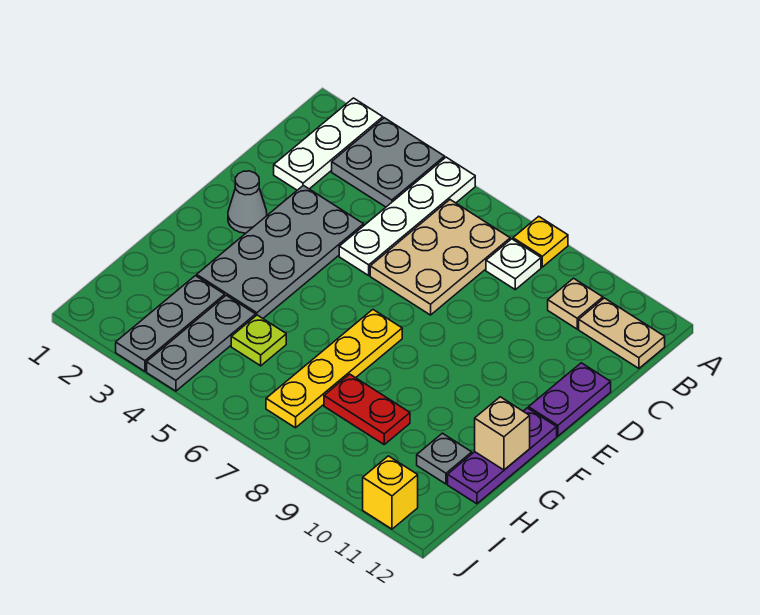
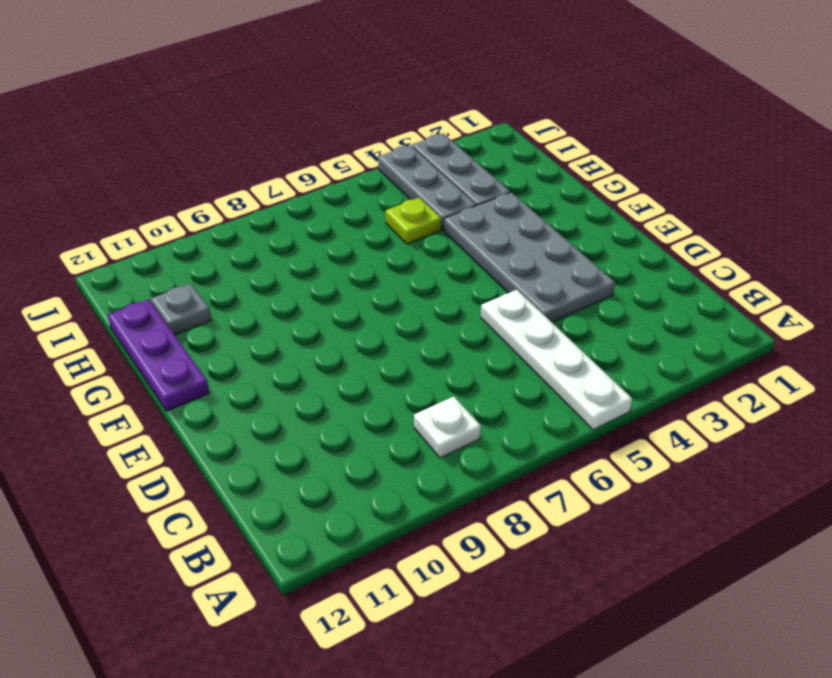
none -> white 1x3 plate [274,98,383,190]
none -> grey 2x2 plate [332,118,445,207]
none -> yellow 1x1 plate [513,216,568,267]

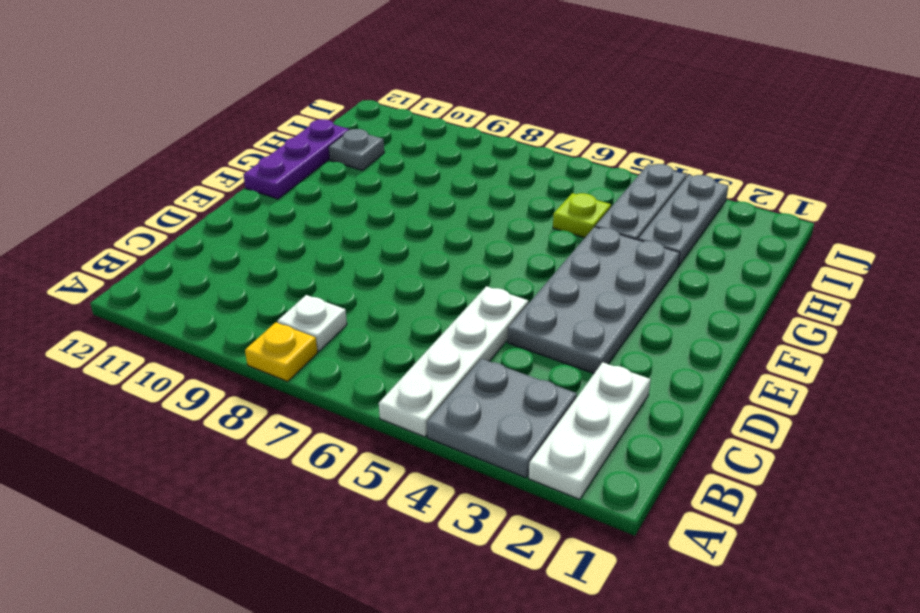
none -> tan 2x3 plate [370,200,510,315]
none -> tan 1x1 plate [548,278,603,329]
none -> tan 1x2 plate [579,298,665,368]

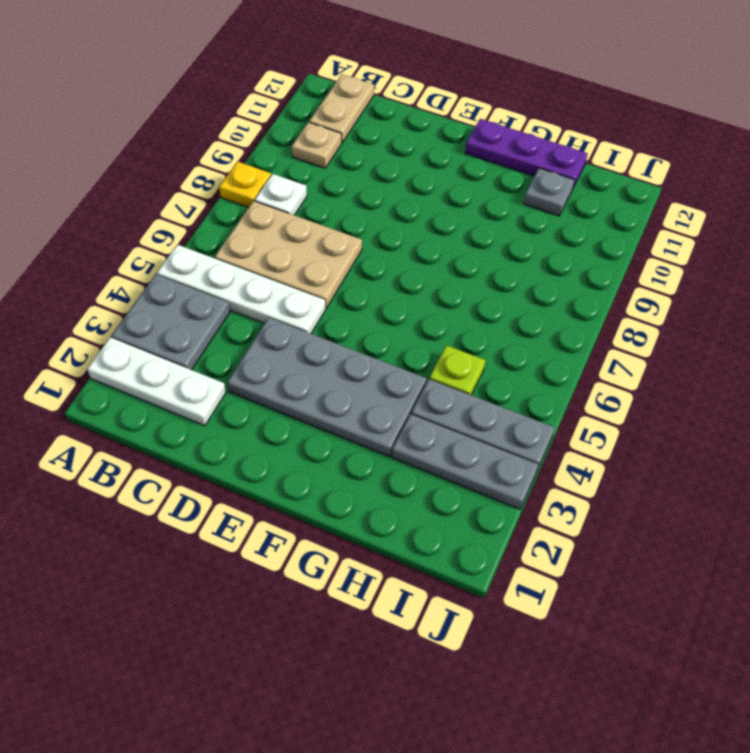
none -> purple 1x2 plate [529,363,611,436]
none -> grey 1x1 cone [228,171,267,233]
none -> yellow 1x4 plate [266,310,402,428]

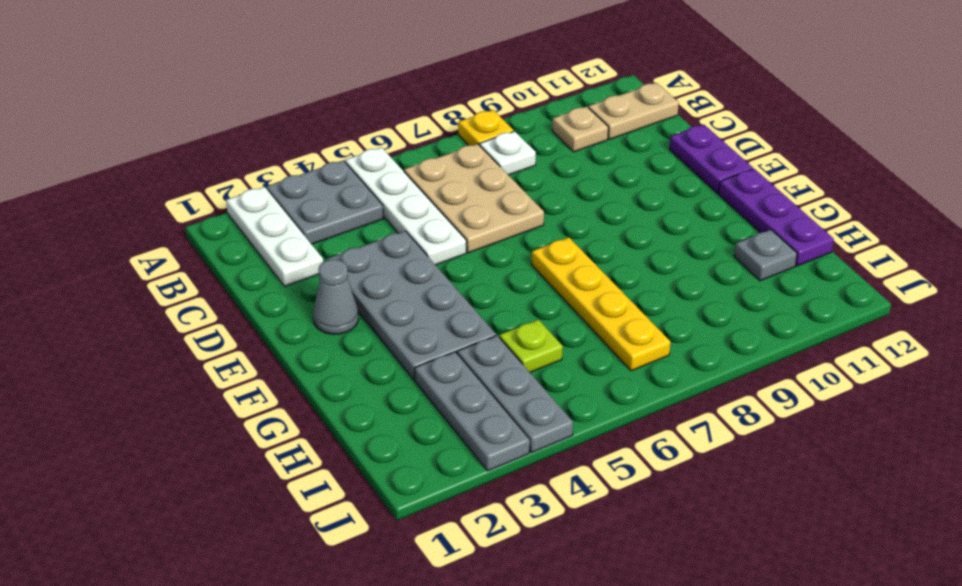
none -> red 1x2 plate [324,374,410,444]
none -> yellow 1x1 brick [363,456,418,529]
none -> tan 1x1 brick [475,397,530,470]

